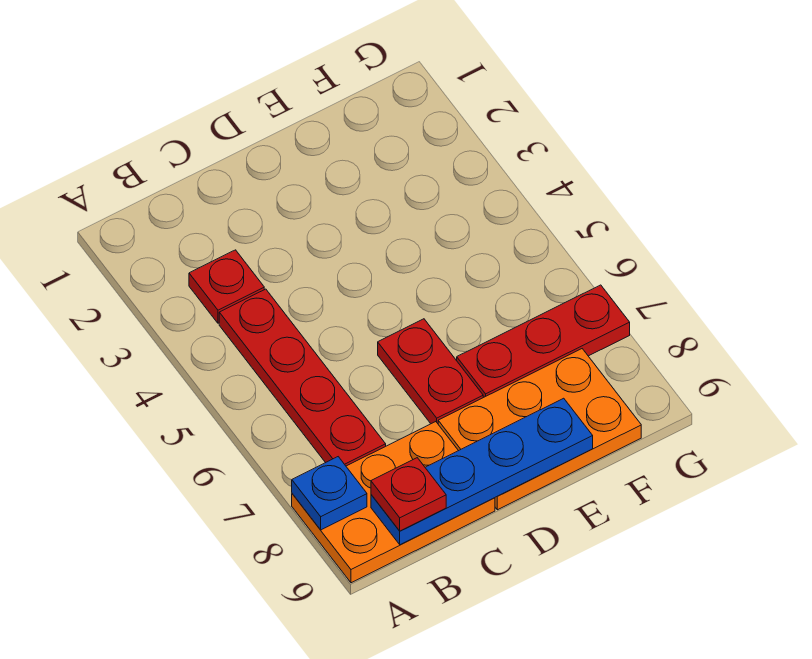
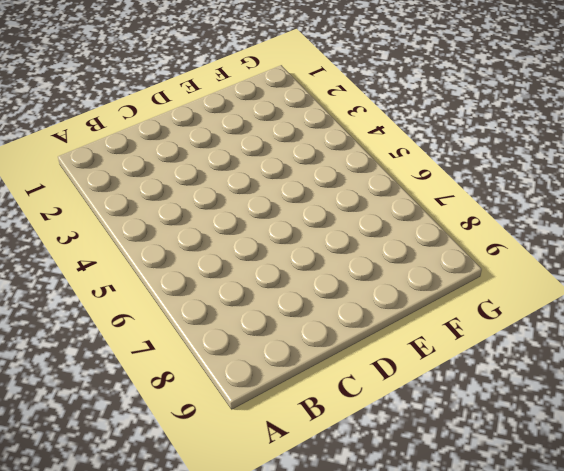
none -> orange 2x3 plate [292,422,495,583]
none -> red 1x1 plate [189,250,264,323]

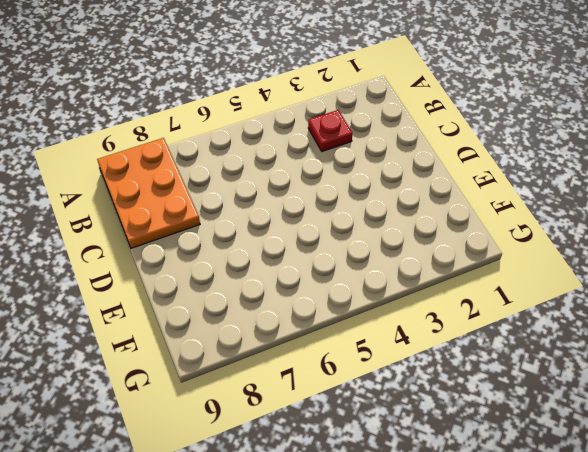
none -> red 1x4 plate [219,289,386,466]
none -> red 1x2 plate [378,319,483,424]

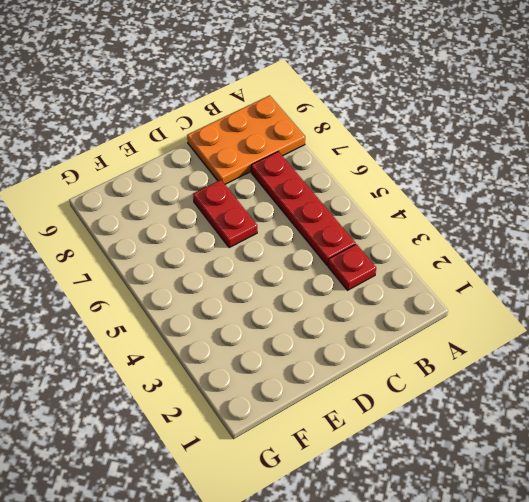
none -> orange 2x3 plate [438,349,641,510]
none -> red 1x3 plate [457,285,630,397]

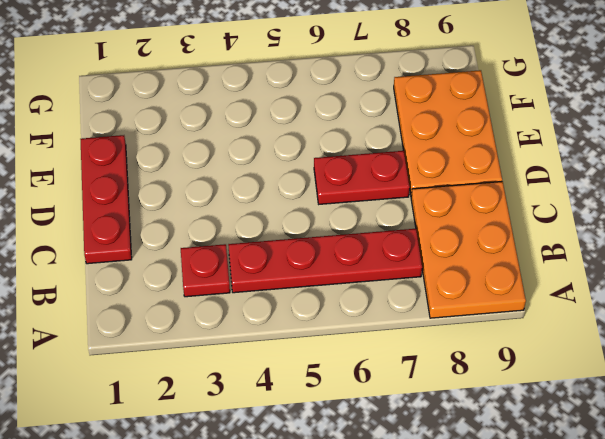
red 1x3 plate [80,135,132,264] -> red 1x3 plate moved to [457,285,630,397]
none -> blue 1x1 plate [292,457,367,530]
none -> blue 1x4 plate [371,398,593,545]

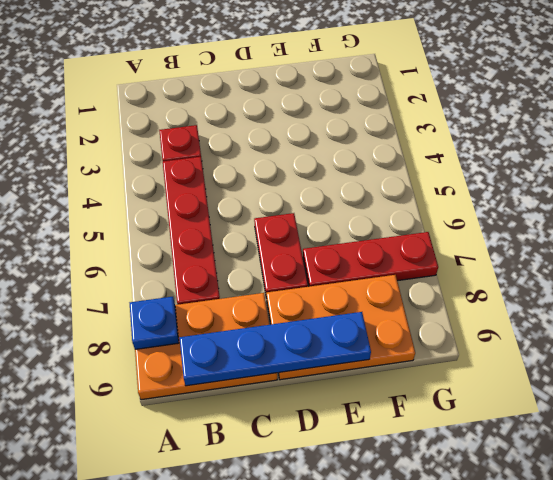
none -> red 1x1 plate [371,458,446,531]

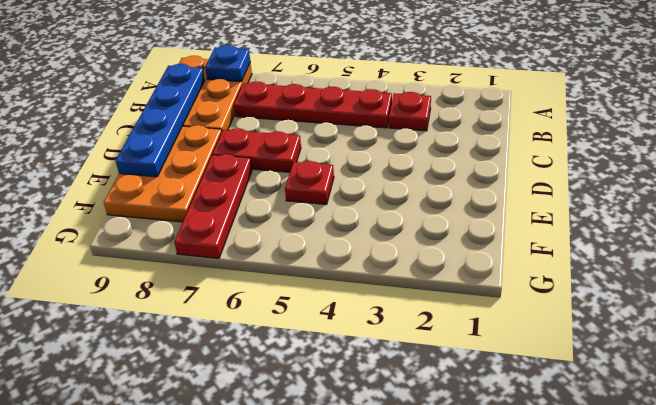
red 1x1 plate [285,161,334,204] -> red 1x1 plate moved to [371,458,446,531]

